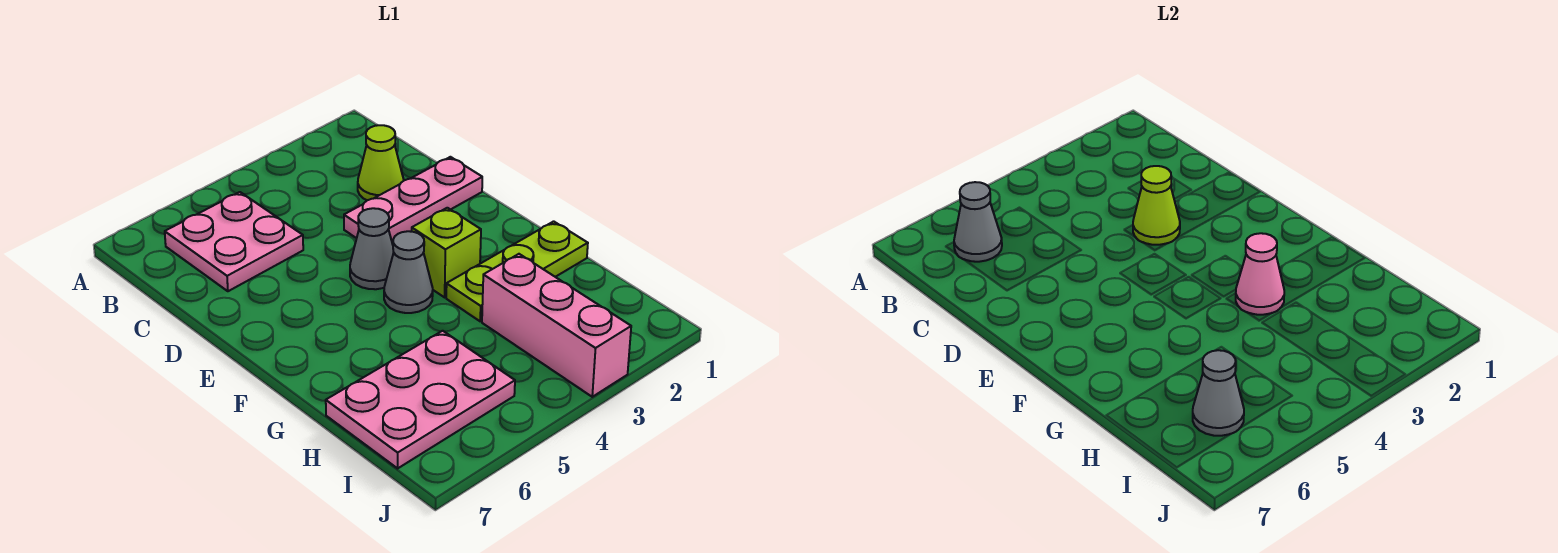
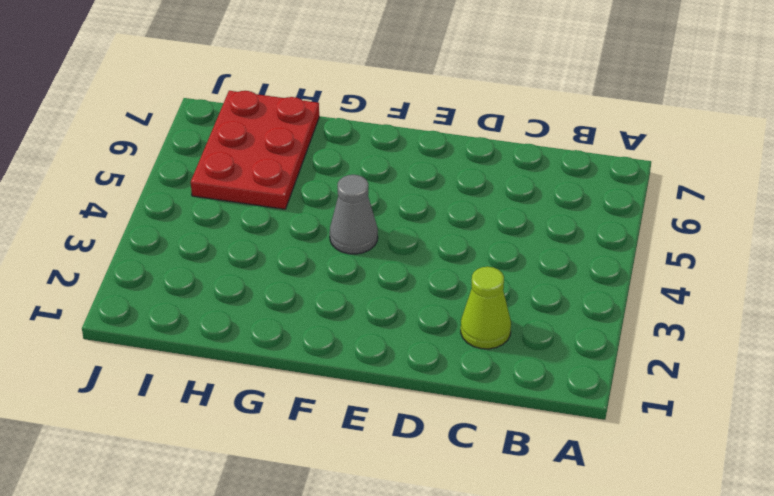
red 2x3 plate [191,91,319,209] -> pink 2x3 plate [326,331,515,468]
none -> pink 2x2 plate [165,192,303,291]
none -> pink 1x3 plate [344,157,482,242]
none -> grey 1x1 cone [350,208,394,289]

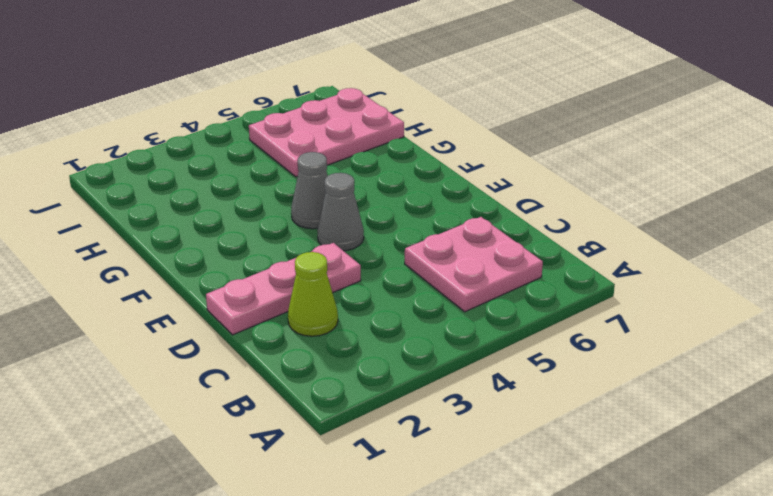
none -> lime 1x1 brick [412,208,481,297]
none -> lime 1x3 plate [446,221,588,321]
none -> pink 1x3 brick [482,254,631,397]

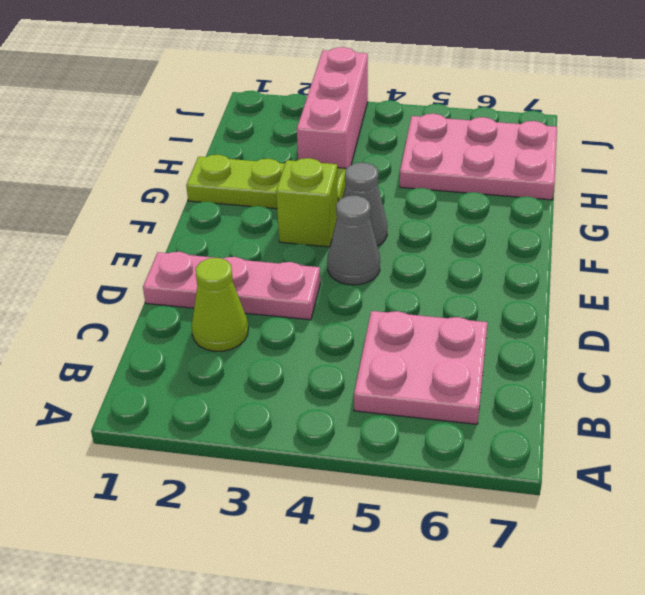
none -> grey 1x1 cone [954,182,1002,262]
none -> lime 1x1 cone [1133,166,1180,245]
none -> pink 1x1 cone [1236,233,1284,315]

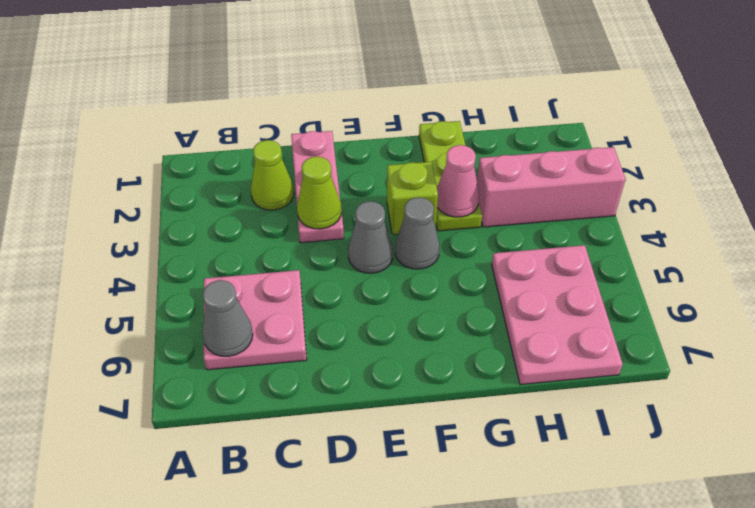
none -> grey 1x1 cone [1193,350,1244,436]

